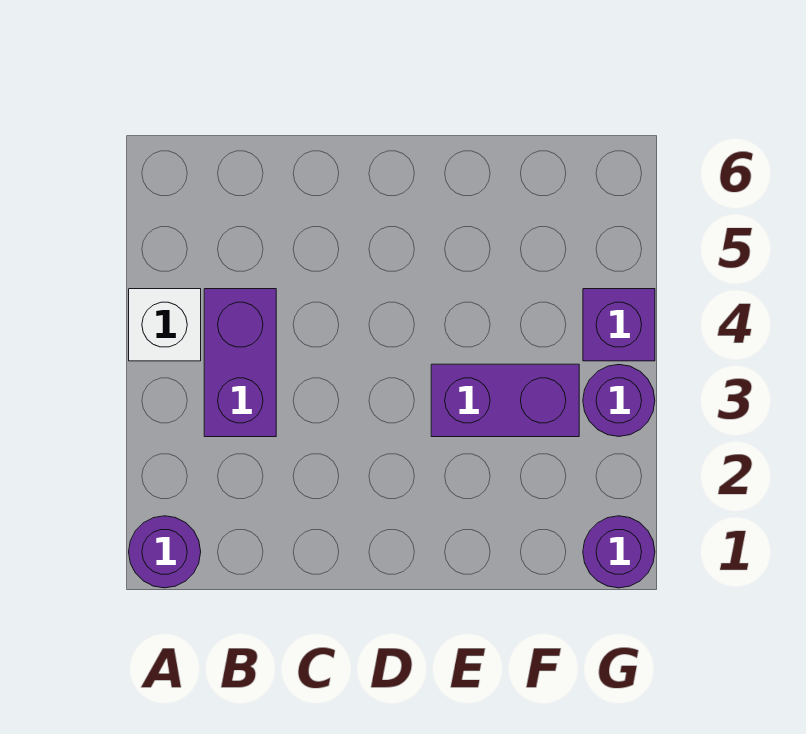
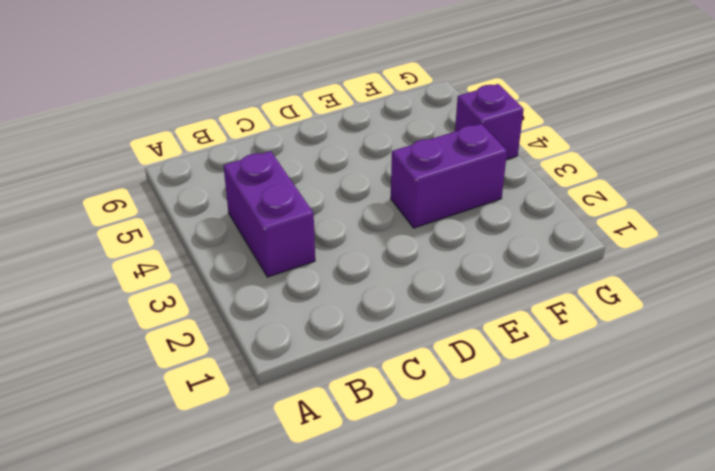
none -> purple 1x1 round brick [129,516,201,588]
none -> white 1x1 brick [129,289,201,361]

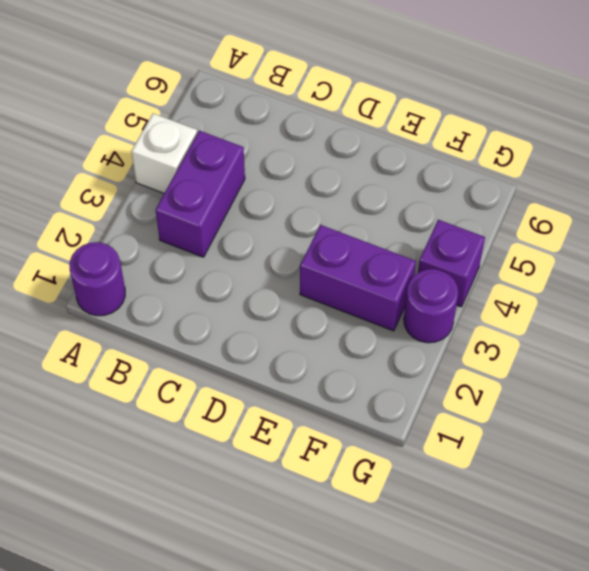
none -> purple 1x1 round brick [583,516,655,588]

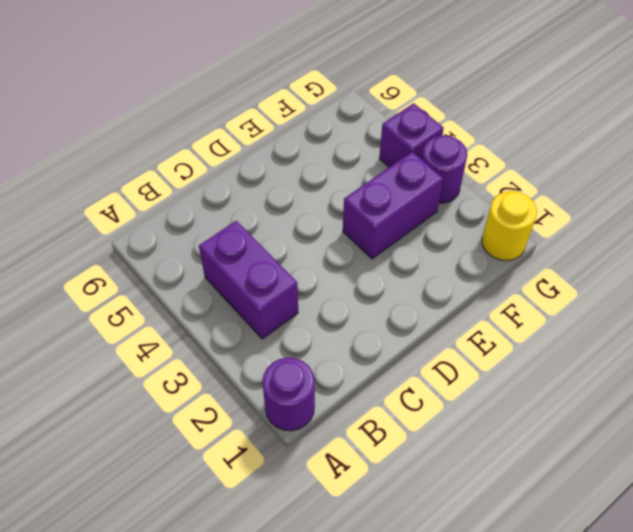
yellow 1x1 round brick [482,191,537,260] -> purple 1x1 round brick [583,516,655,588]
none -> white 1x1 brick [129,289,201,361]

